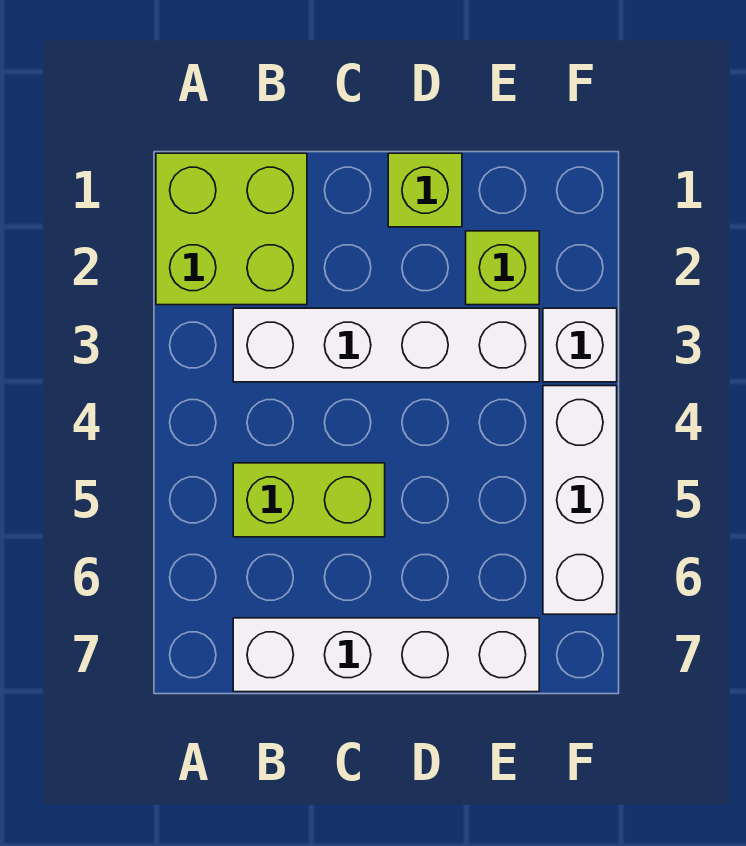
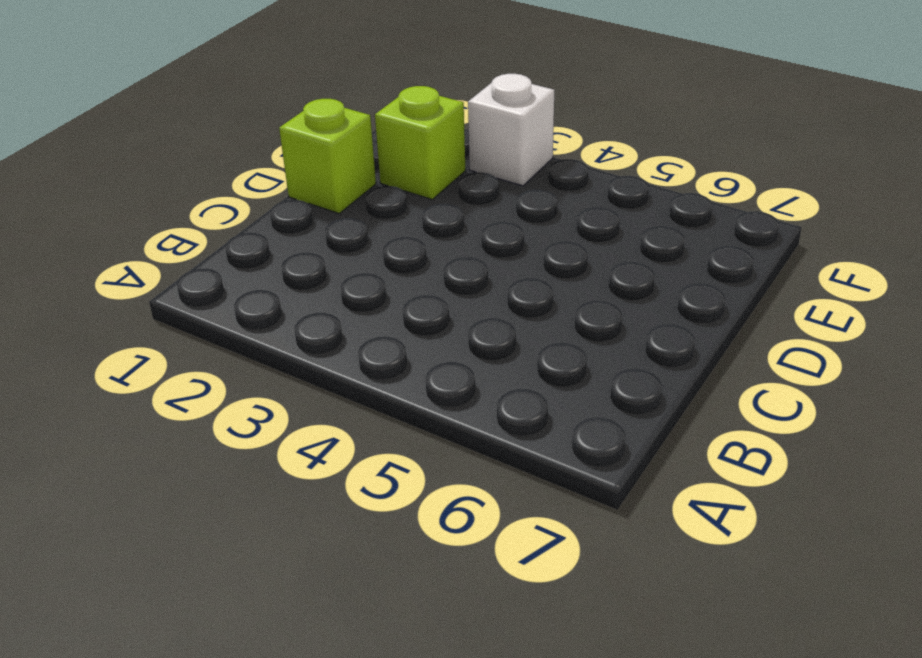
none -> lime 2x2 brick [156,153,307,305]
none -> white 1x4 brick [233,308,539,382]

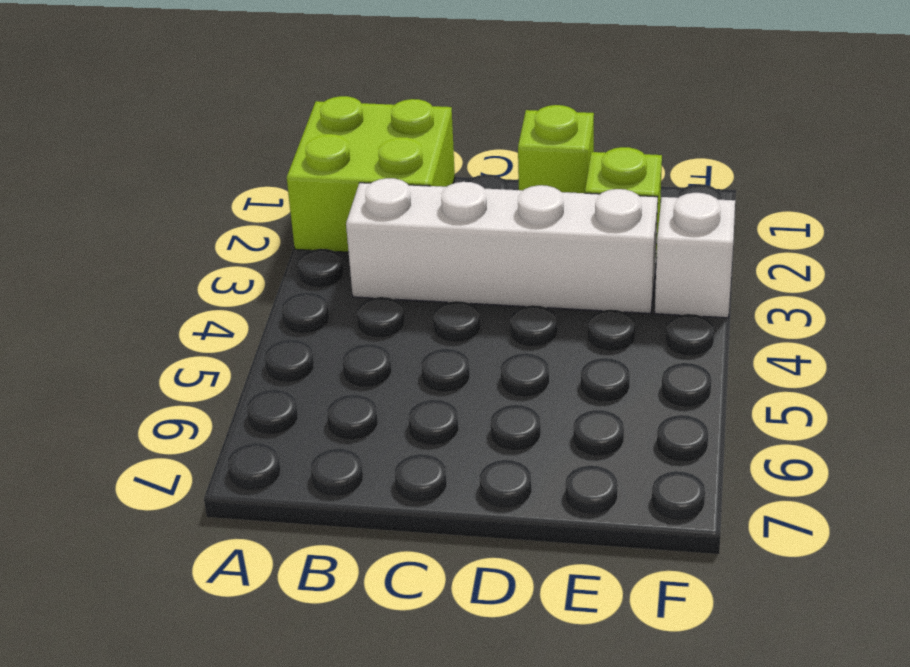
none -> lime 1x2 brick [233,463,385,537]
none -> white 1x4 brick [233,618,539,692]

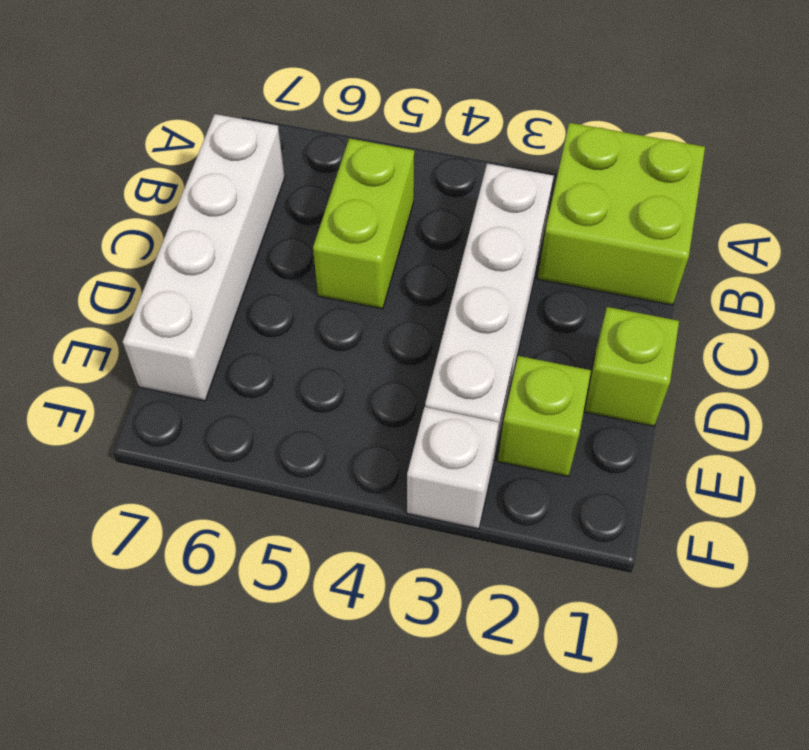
none -> white 1x3 brick [543,386,617,614]

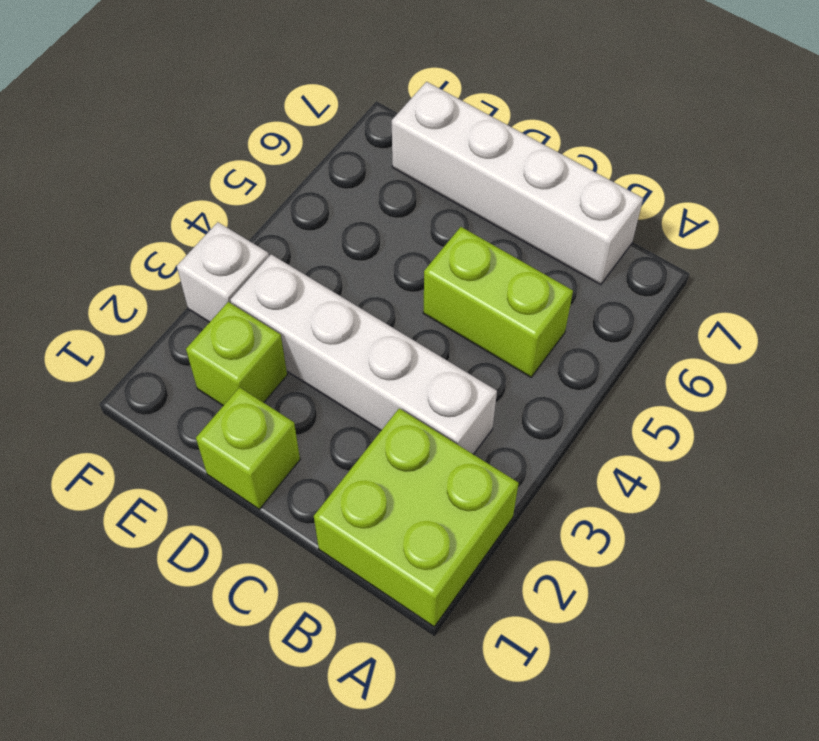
none -> white 1x3 brick [543,386,617,614]

